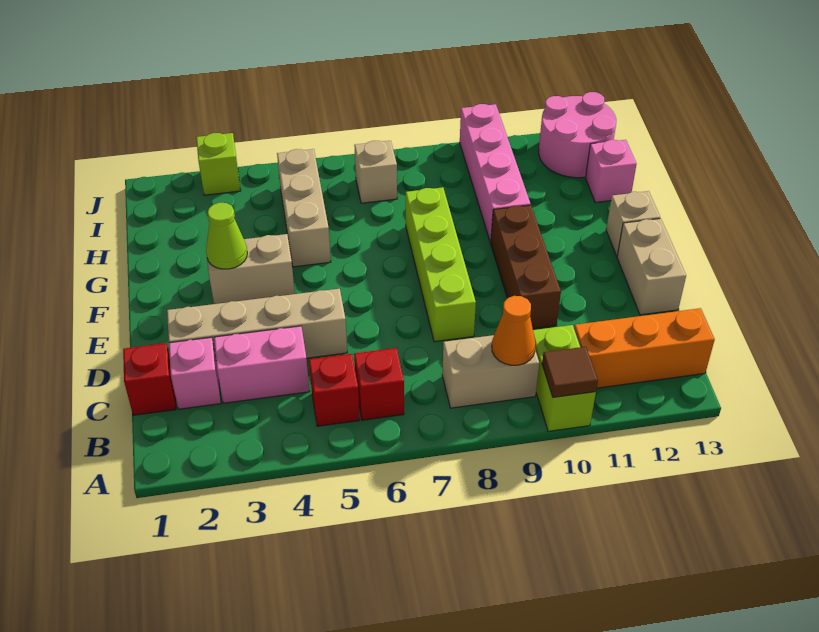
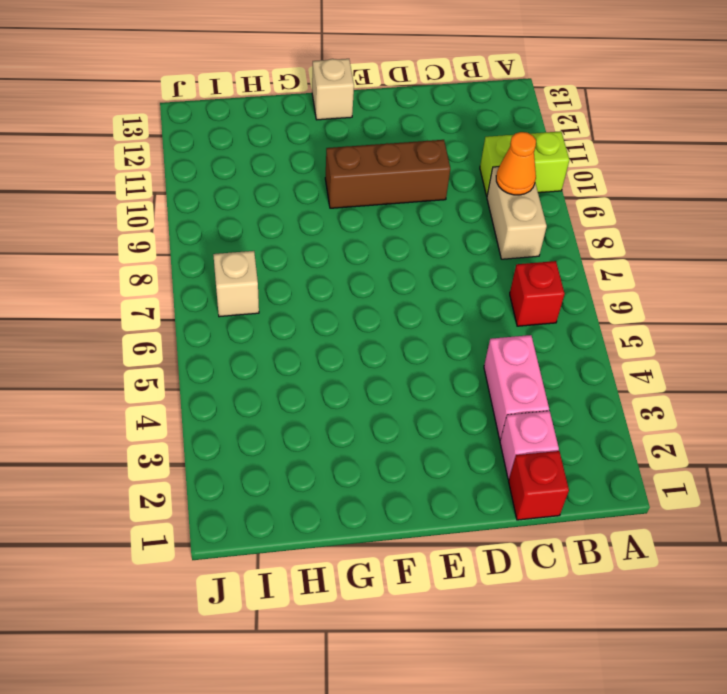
none -> red 1x1 brick [309,354,360,426]
none -> orange 1x3 brick [574,308,715,388]
none -> tan 1x4 brick [167,289,347,358]

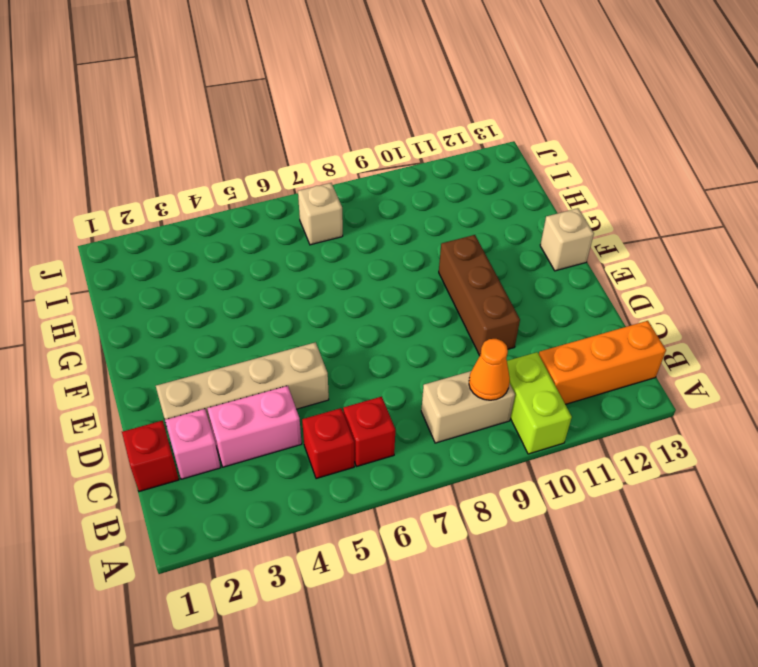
none -> lime 1x4 brick [406,187,476,342]
none -> tan 1x2 brick [617,219,686,315]
none -> tan 1x2 brick [206,234,295,304]

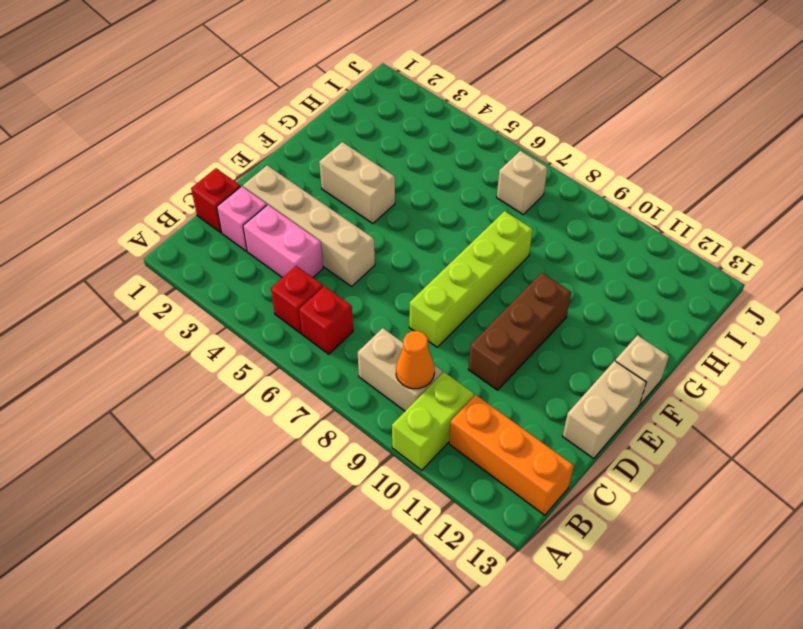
none -> tan 1x3 brick [277,149,331,267]
none -> pink 1x4 brick [460,104,531,243]
none -> pink 1x1 brick [586,140,636,203]

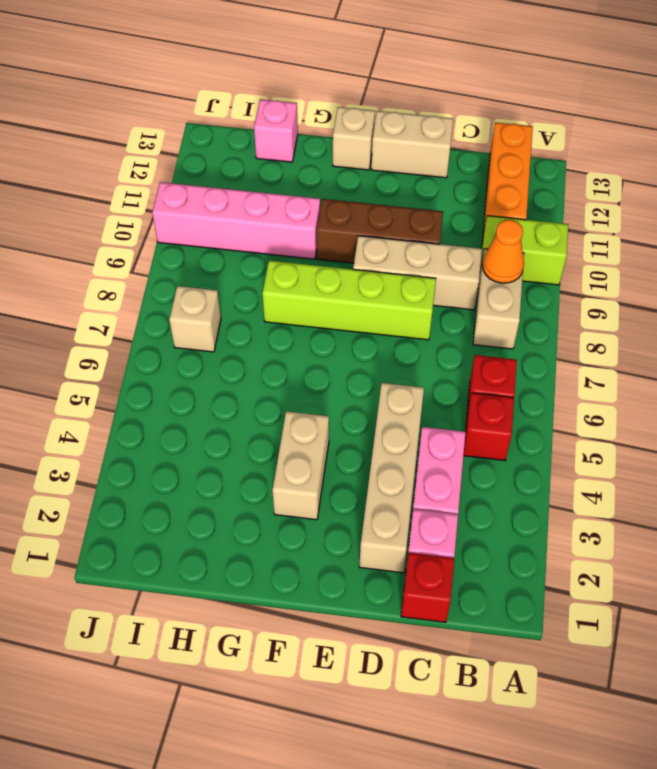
tan 1x3 brick [353,236,482,310] -> tan 1x3 brick moved to [277,149,331,267]
none -> pink 2x2 round brick [539,92,616,178]
none -> lime 1x1 brick [196,133,240,195]
none -> brown 1x1 tile [542,347,598,397]

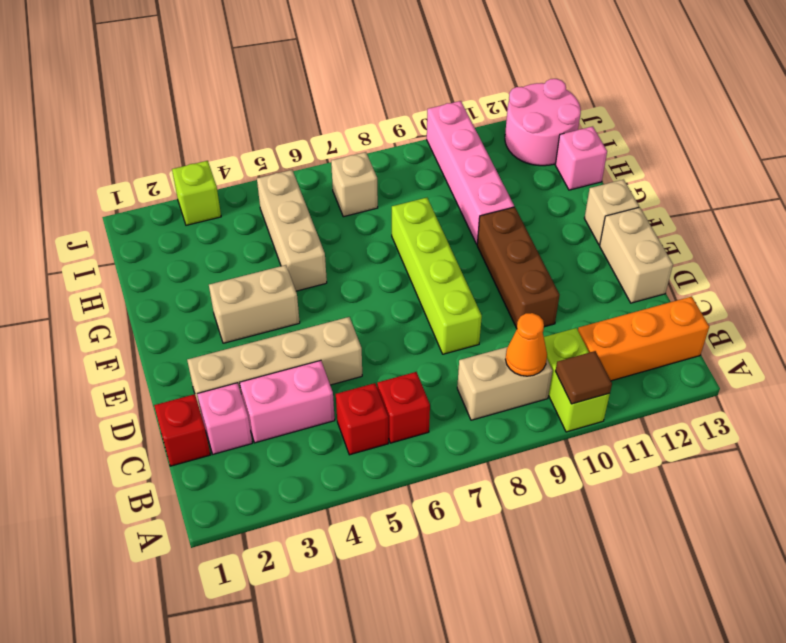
none -> lime 1x1 cone [206,203,247,269]

